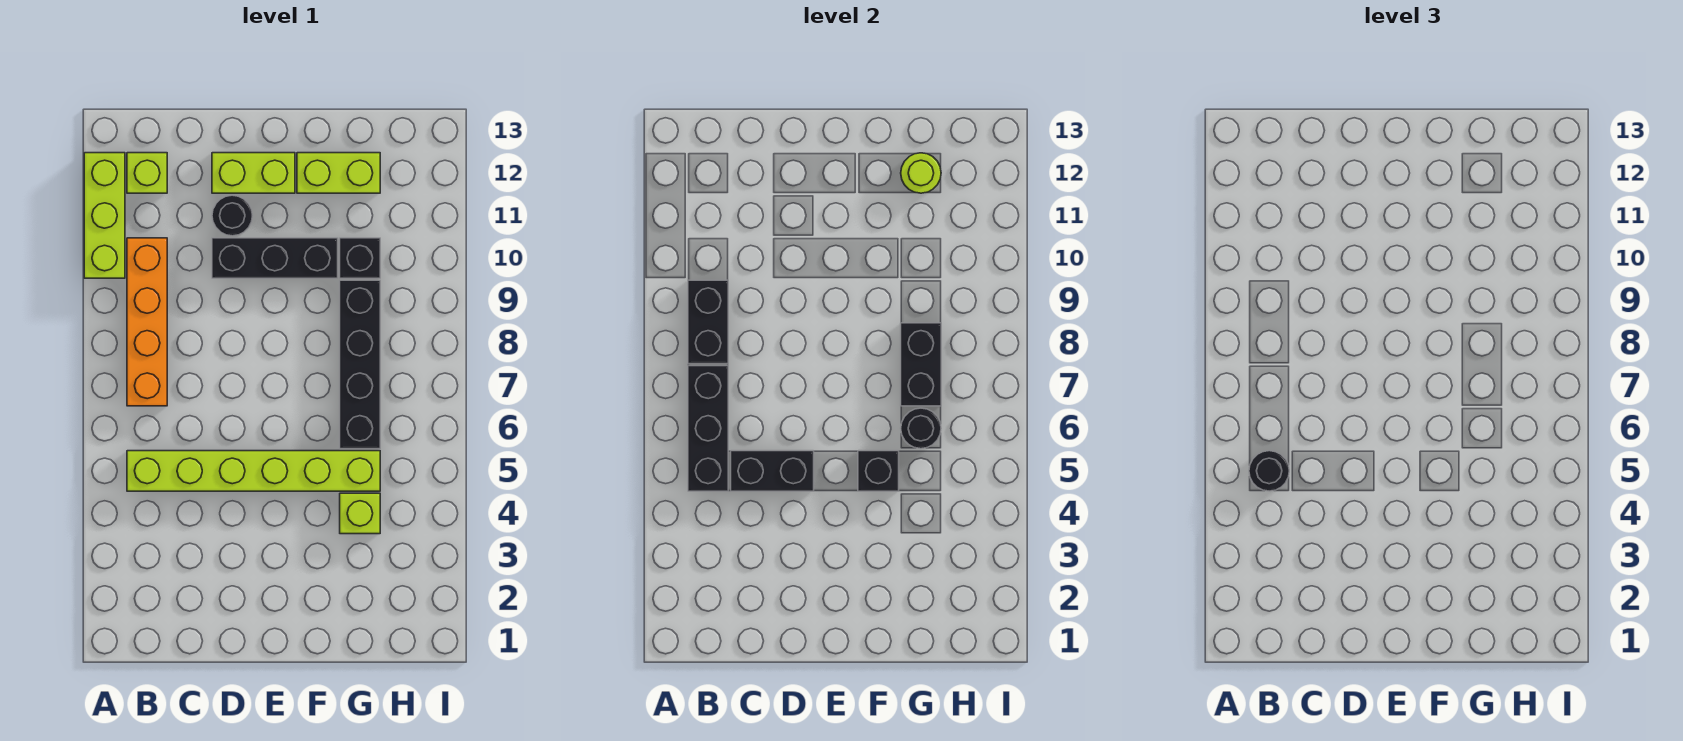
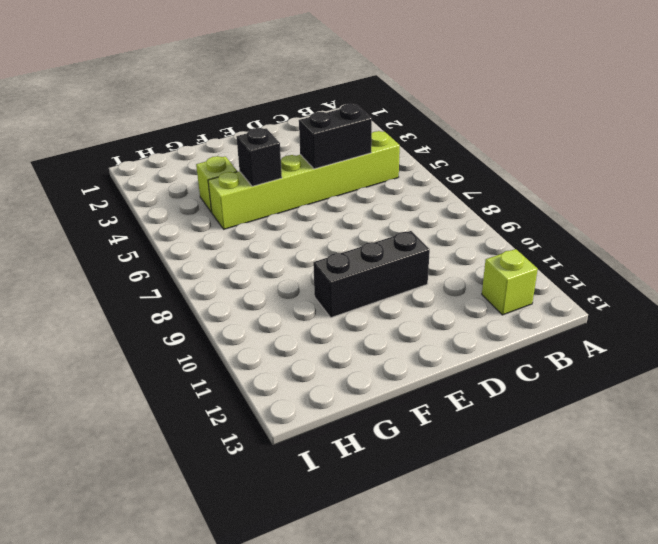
none -> lime 1x3 brick [84,153,125,278]
none -> orange 1x4 brick [127,238,167,406]
none -> black 1x1 round brick [212,195,253,236]

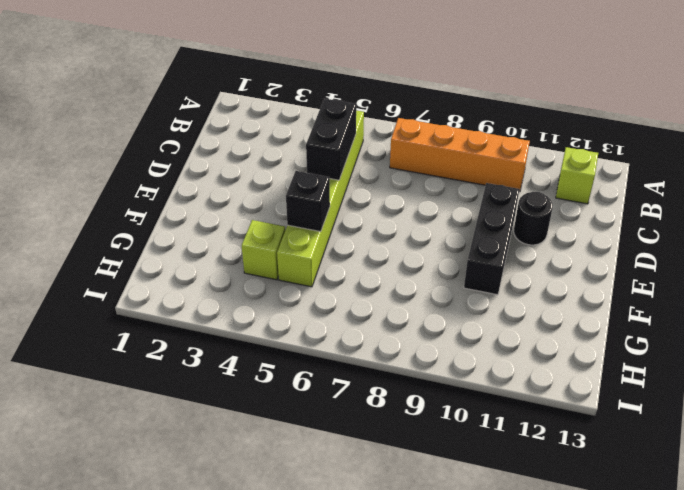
none -> lime 1x3 brick [84,153,125,278]
none -> lime 1x2 brick [212,153,295,193]
none -> lime 1x2 brick [297,153,380,193]

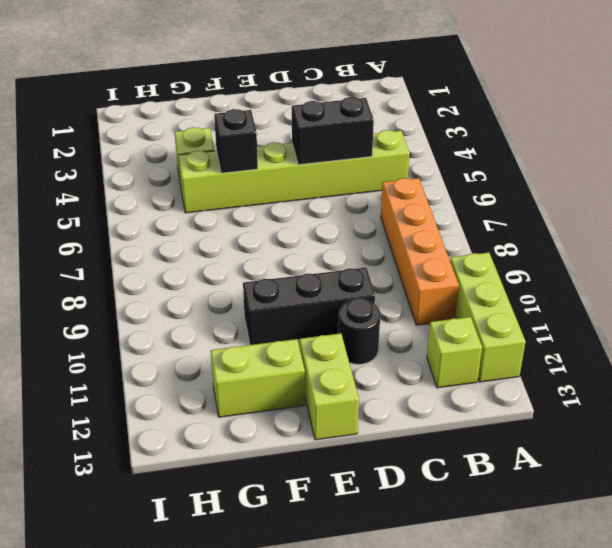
lime 1x2 brick [300,333,359,440] -> lime 1x2 brick turned to [212,153,295,193]
none -> black 1x4 brick [340,280,380,449]
none -> black 1x1 brick [340,238,380,278]
none -> black 1x3 brick [688,366,728,491]

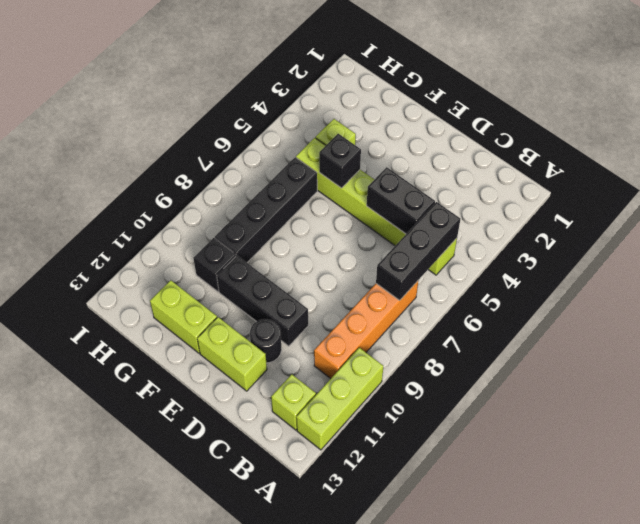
none -> black 1x2 brick [688,280,728,364]
none -> black 1x1 round brick [901,408,941,449]
none -> black 1x2 brick [901,323,941,406]

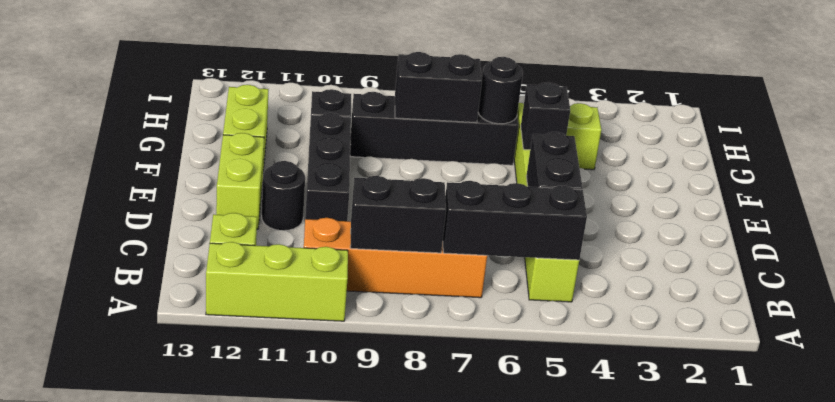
none -> lime 1x1 round brick [901,153,941,193]
none -> black 1x1 round brick [1249,451,1289,491]

